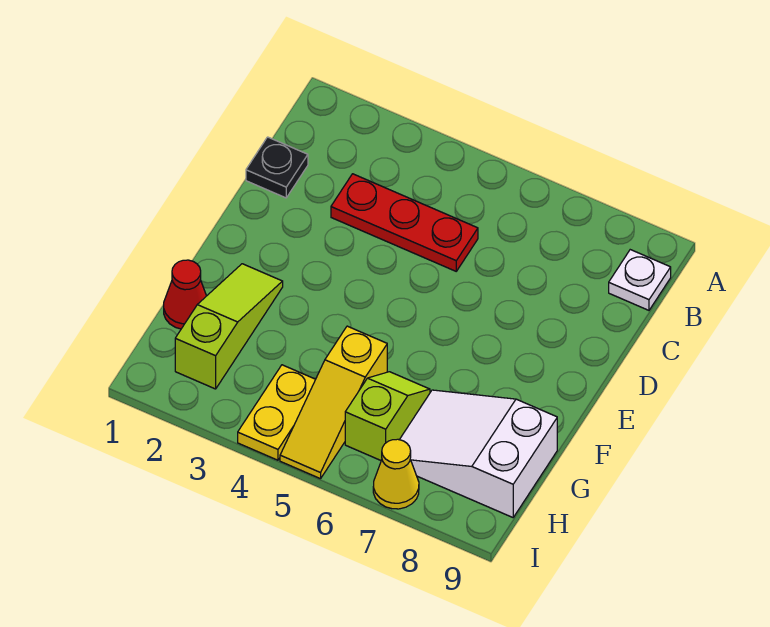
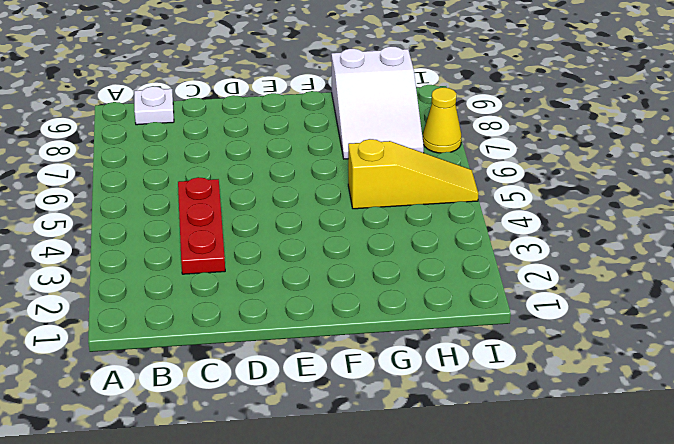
none -> black 1x1 plate [246,137,308,198]
none -> lime 1x3 slope [175,264,283,389]

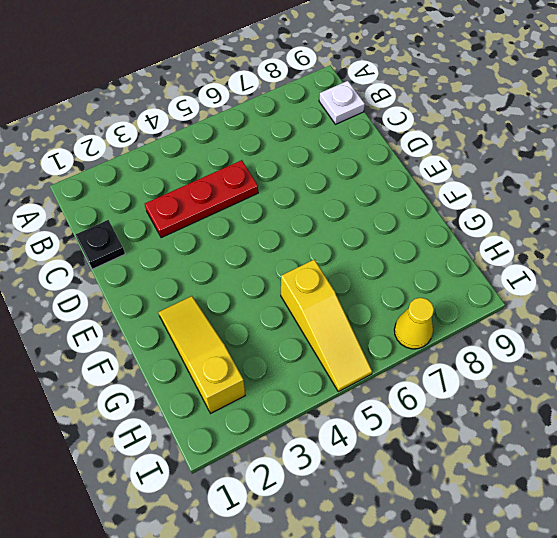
yellow 1x3 slope [158,296,245,413] -> lime 1x3 slope [175,264,283,389]
none -> red 1x1 cone [164,260,206,329]
none -> lime 1x2 slope [345,372,430,460]

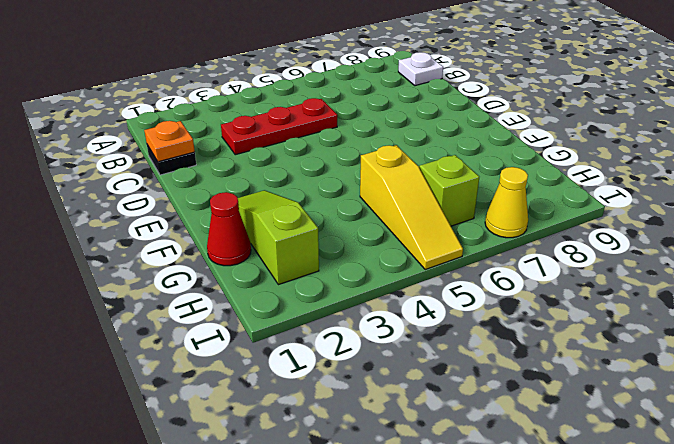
orange 1x1 plate [144,121,195,162] -> none
none -> white 2x3 slope [400,390,557,517]
none -> yellow 1x2 plate [238,365,316,460]

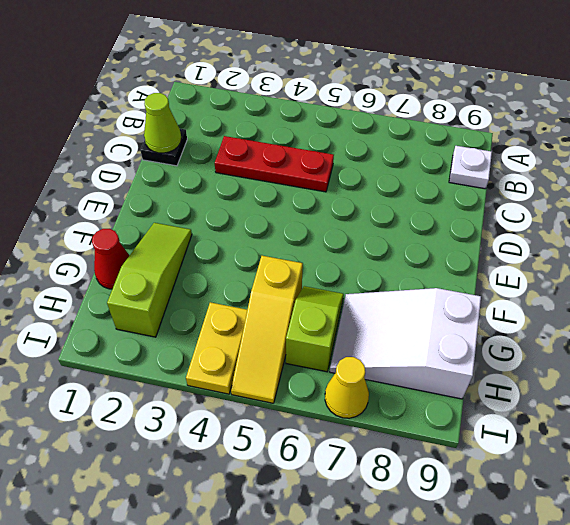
lime 1x1 cone [144,93,181,153] -> none

